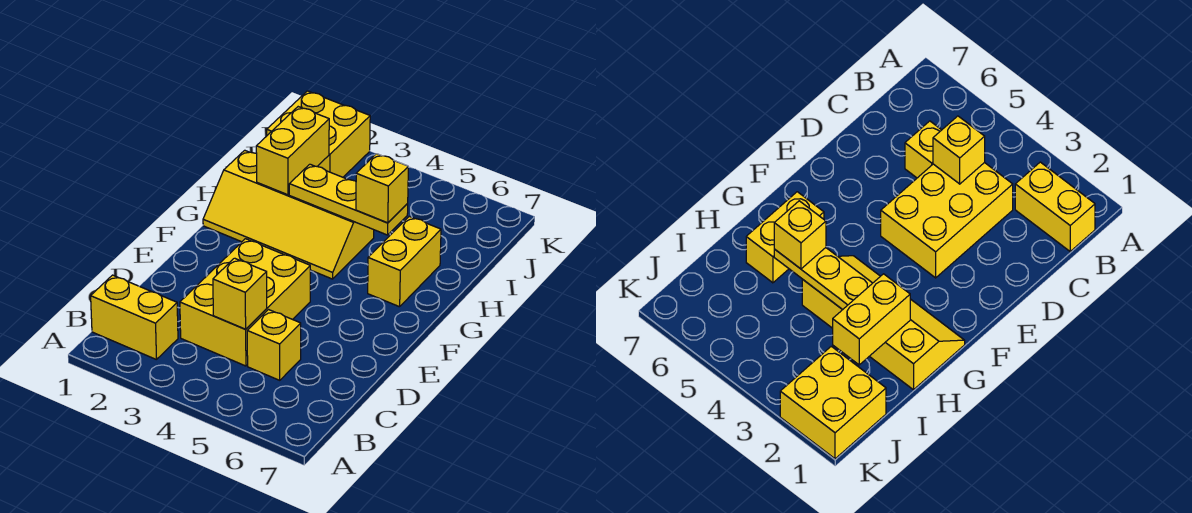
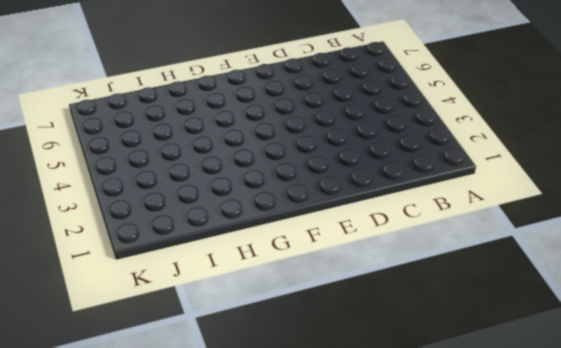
none -> yellow 1x2 brick [91,275,178,360]
none -> yellow 2x3 brick [180,239,310,366]

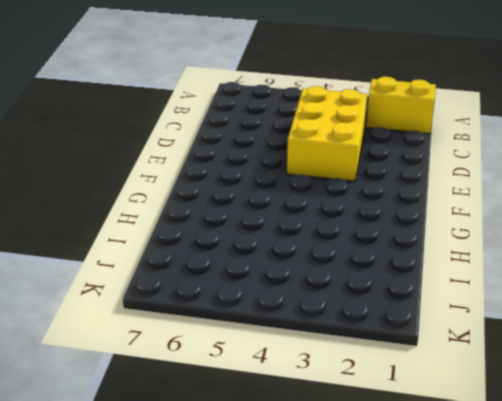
none -> yellow 1x1 brick [247,310,301,380]
none -> yellow 2x4 slope [203,150,374,279]

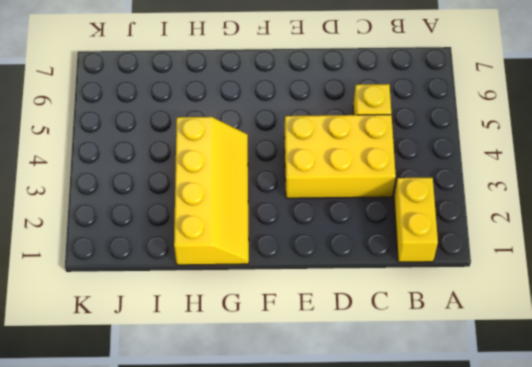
none -> yellow 1x2 brick [368,216,441,307]
none -> yellow 2x2 brick [267,91,370,177]

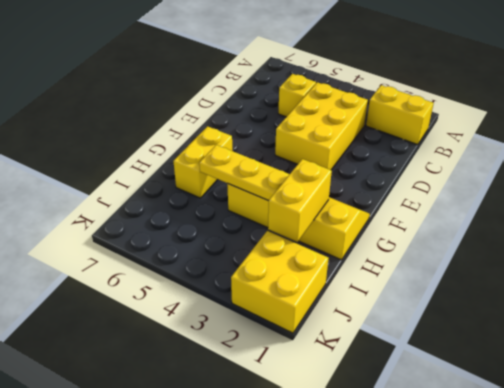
none -> yellow 1x1 brick [213,258,267,329]
none -> yellow 1x1 brick [356,154,408,223]

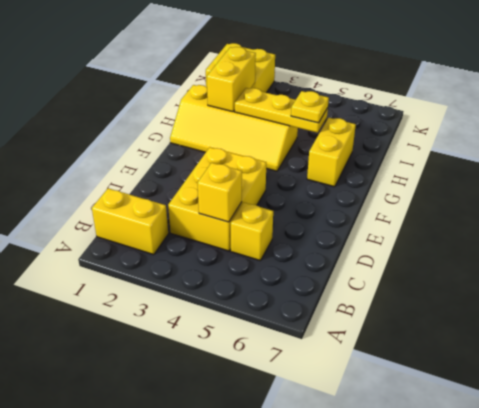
yellow 1x1 plate [291,91,329,123] -> yellow 1x1 brick [356,154,408,223]

